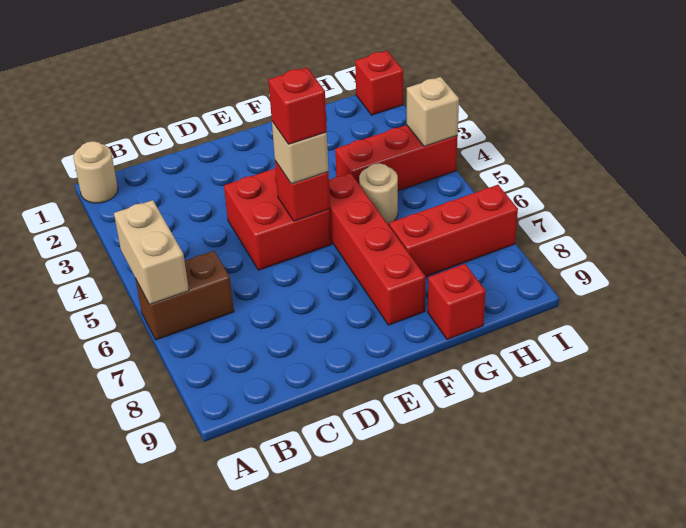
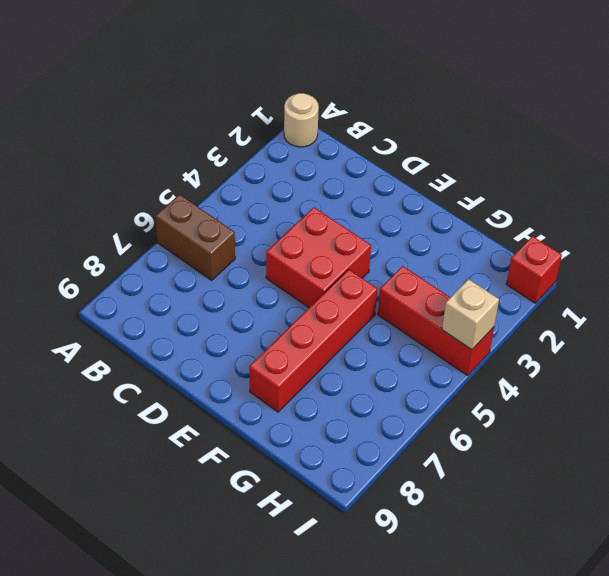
none -> tan 1x1 round brick [359,163,398,225]
none -> red 1x3 brick [389,185,518,276]
none -> red 1x1 brick [428,264,486,340]

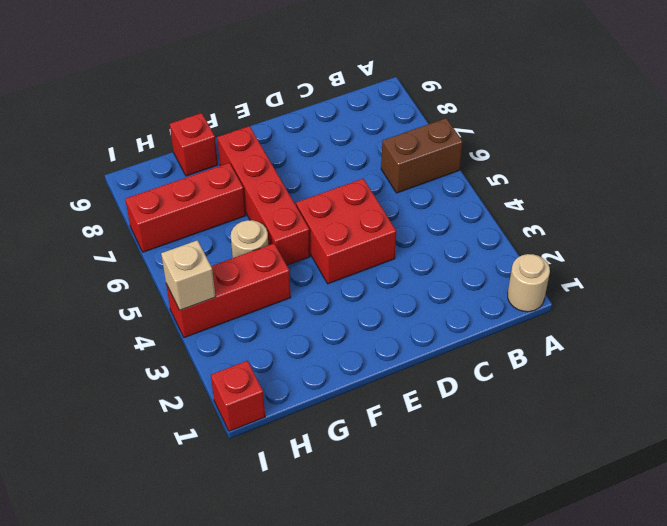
none -> tan 1x2 brick [114,200,189,305]
none -> red 1x1 brick [275,161,330,221]
none -> tan 1x1 brick [272,122,328,184]

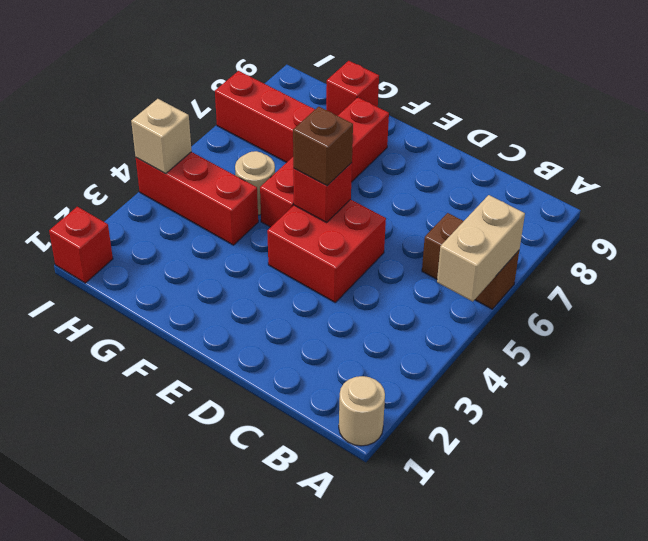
brown 1x1 brick [293,107,353,186] -> tan 1x1 brick [272,122,328,184]
none -> red 1x1 brick [269,67,327,144]

